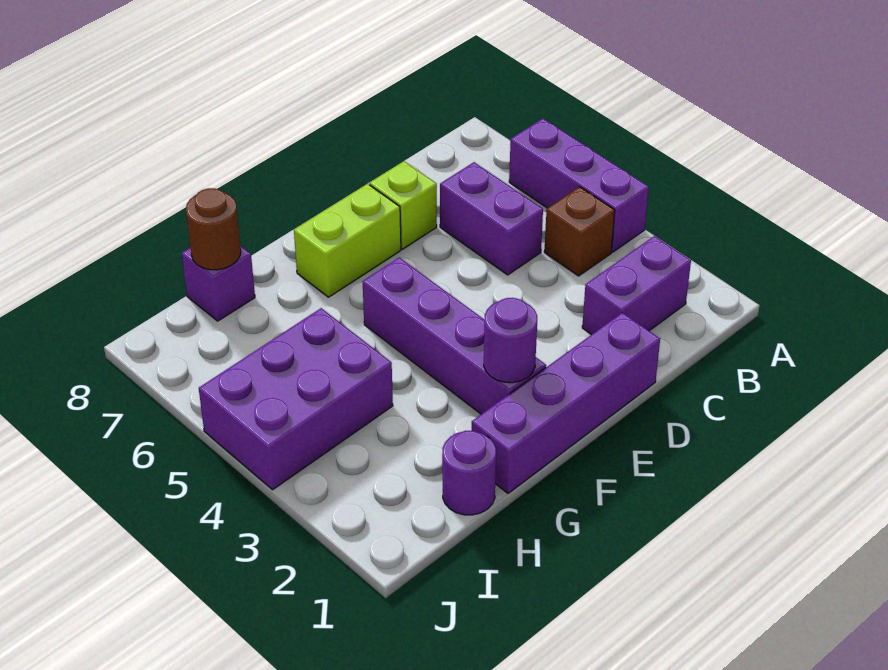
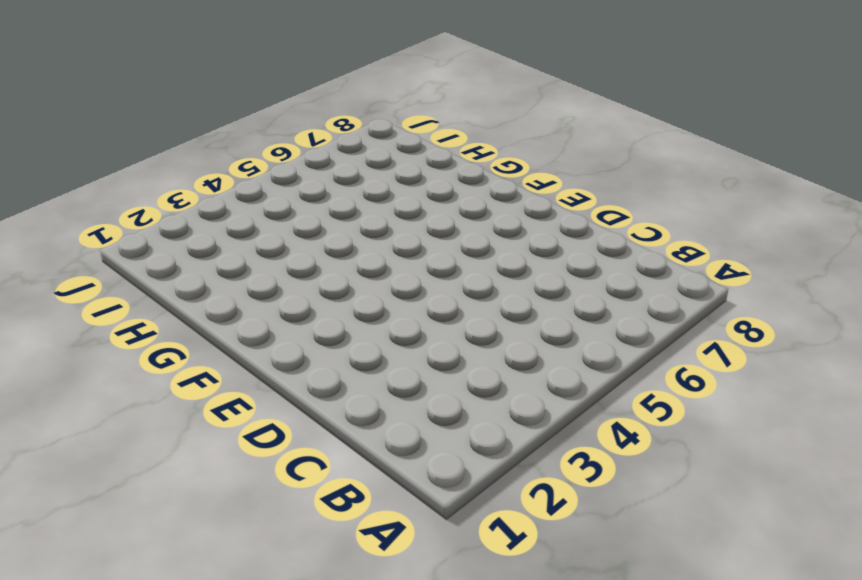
none -> purple 1x3 brick [509,119,649,252]
none -> purple 1x2 brick [582,236,691,335]
none -> brown 1x1 brick [544,187,615,276]

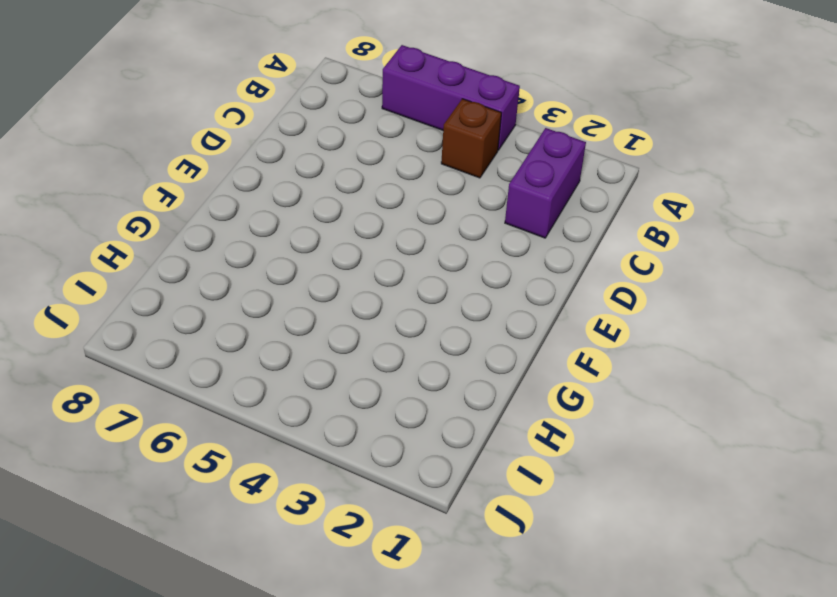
none -> purple 1x2 brick [440,162,543,275]
none -> purple 1x4 brick [472,313,660,493]
none -> lime 1x1 brick [369,161,437,249]

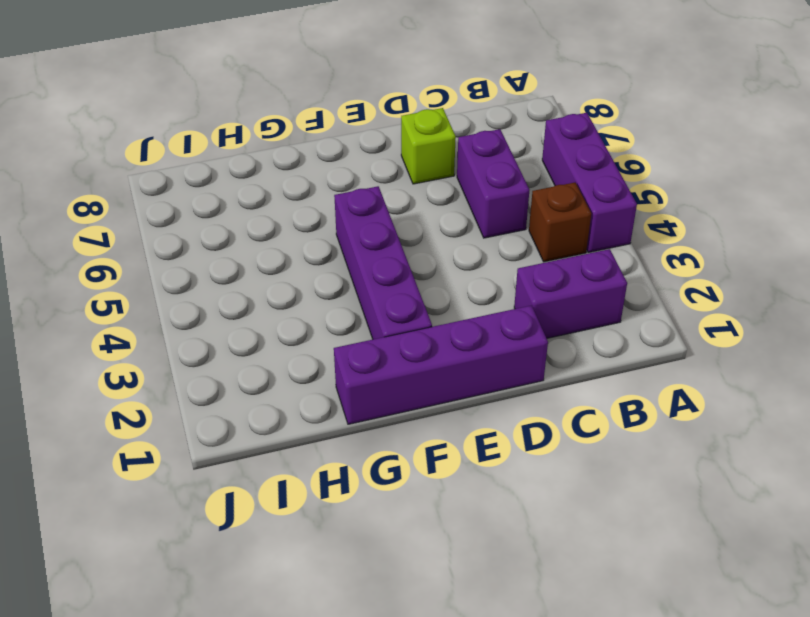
none -> lime 1x2 brick [294,184,401,297]
none -> purple 1x1 round brick [442,430,496,515]
none -> purple 2x3 brick [199,308,393,490]

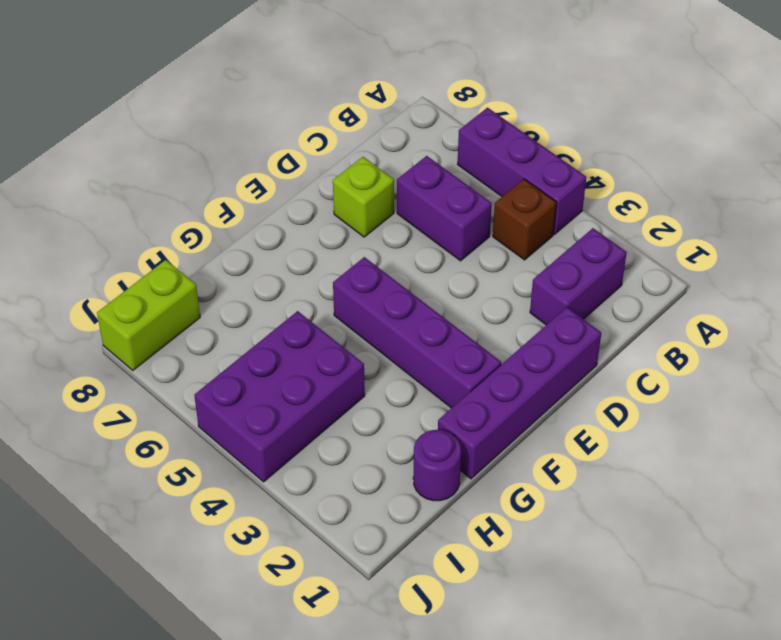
lime 1x2 brick [97,260,200,370] -> lime 1x2 brick moved to [294,184,401,297]
none -> purple 1x1 brick [182,246,255,321]
none -> purple 1x1 round brick [484,298,537,383]
none -> brown 1x1 round brick [186,188,241,270]

